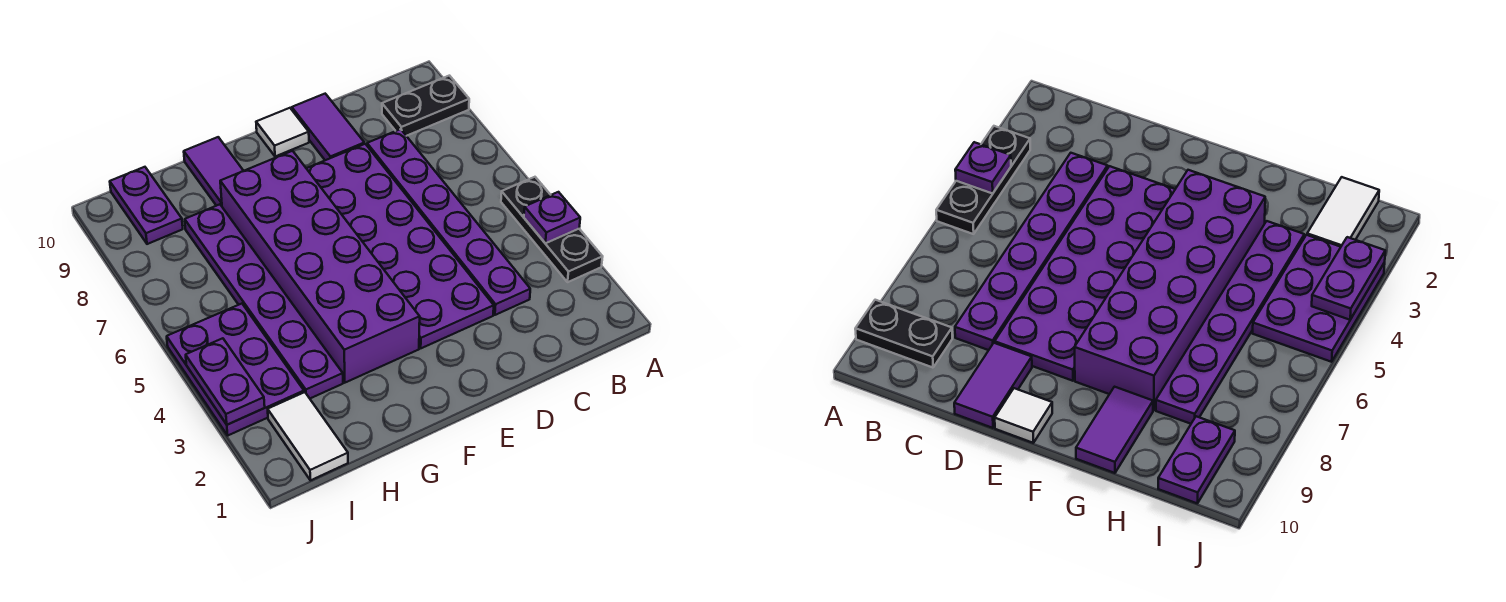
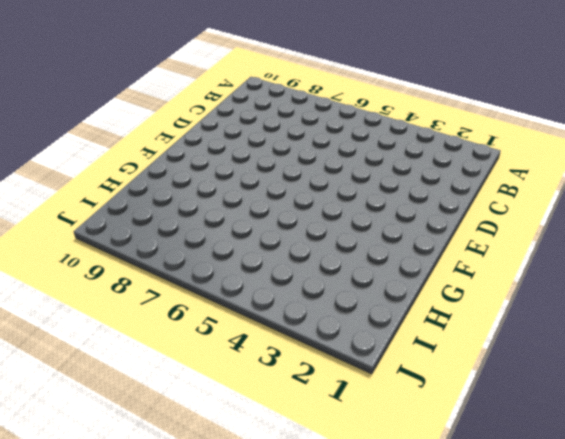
none -> black 1x3 plate [501,177,603,282]
none -> black 1x2 plate [382,76,469,136]
none -> purple 1x6 plate [367,129,530,315]

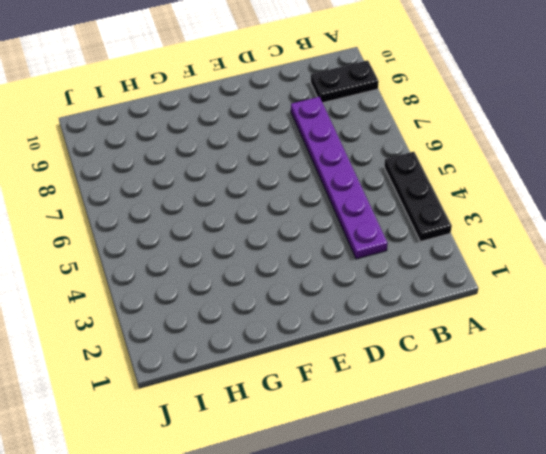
none -> purple 2x6 plate [306,144,494,348]
none -> purple 1x2 tile [292,94,364,160]
none -> white 1x1 tile [256,108,309,157]

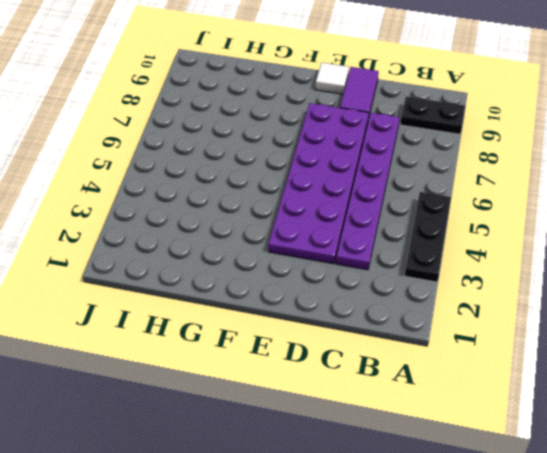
none -> purple 2x6 brick [220,151,420,383]
none -> purple 1x2 tile [184,137,243,206]
none -> purple 1x6 plate [185,204,343,398]

